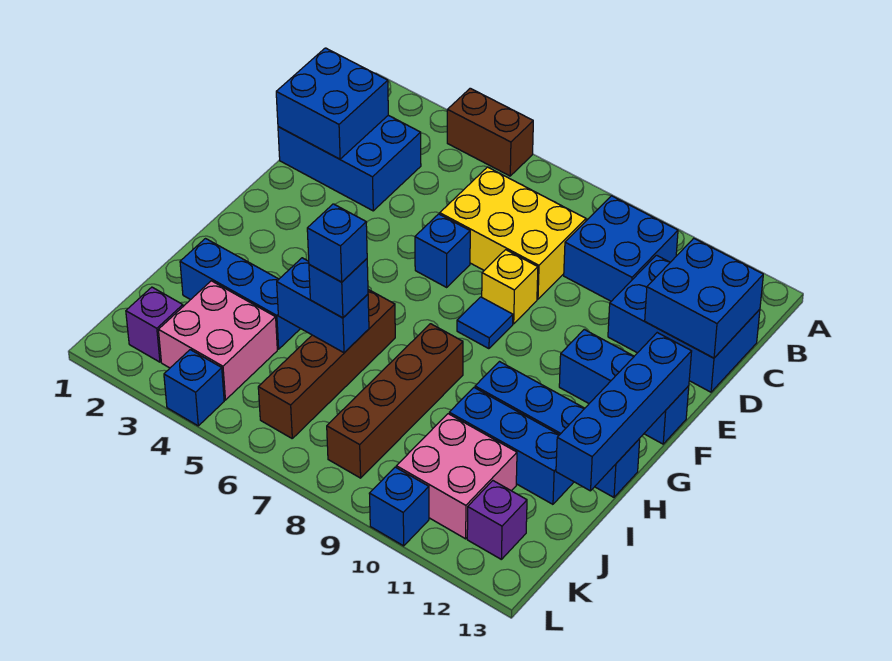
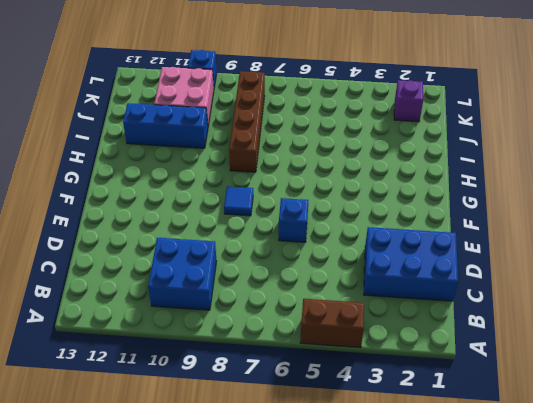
none -> yellow 2x3 brick [440,167,586,299]
none -> blue 2x3 brick [608,255,760,392]
none -> yellow 1x1 brick [482,250,538,324]

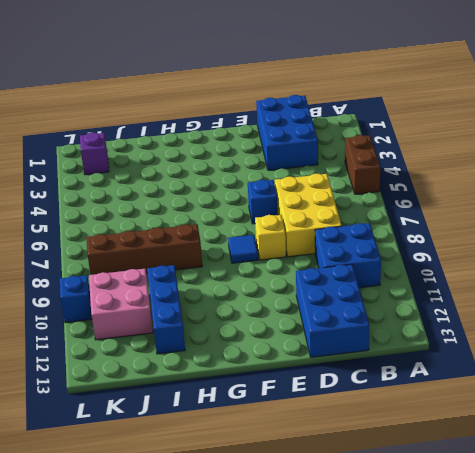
none -> blue 1x3 brick [559,330,689,444]
none -> brown 1x4 brick [258,290,395,438]
none -> blue 1x4 brick [475,362,640,497]

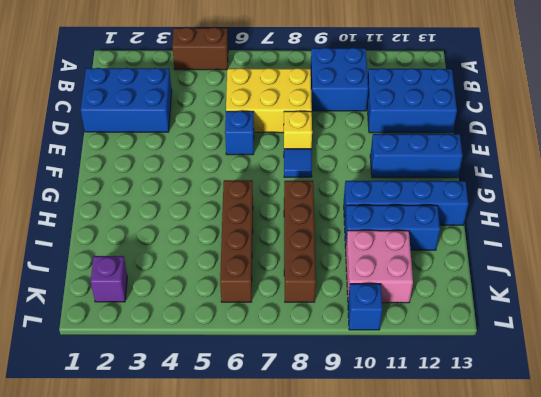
none -> blue 1x3 brick [180,239,300,349]
none -> pink 2x2 brick [159,281,277,400]
none -> purple 1x1 brick [467,481,527,559]

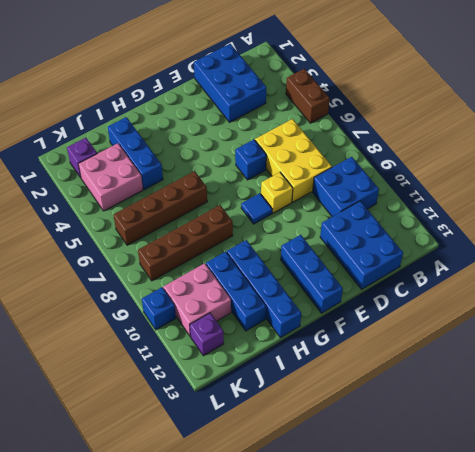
none -> blue 1x1 brick [164,350,224,426]
none -> blue 2x2 brick [276,48,388,159]
none -> blue 2x2 brick [645,238,763,358]

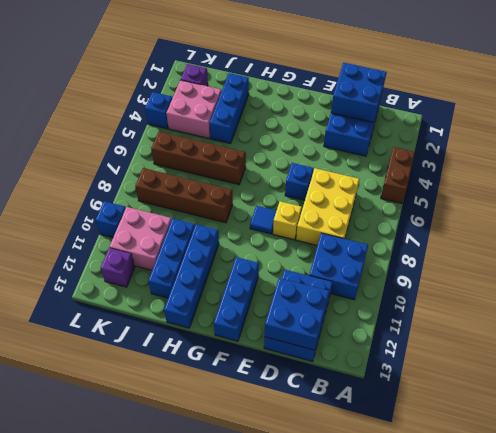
none -> blue 1x4 brick [556,333,692,491]
none -> blue 1x2 brick [277,258,369,353]
none -> blue 1x1 brick [309,259,368,318]

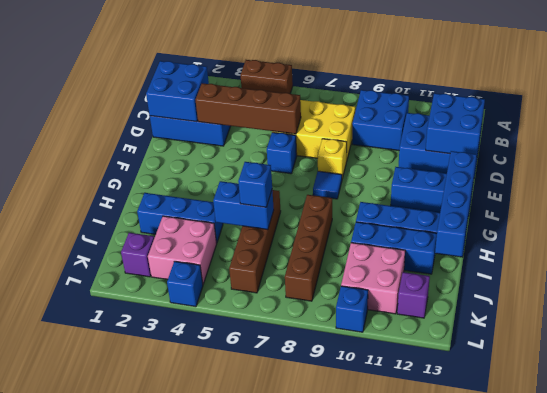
brown 1x4 brick [196,83,301,134] -> none
none -> blue 1x1 brick [307,204,367,282]

